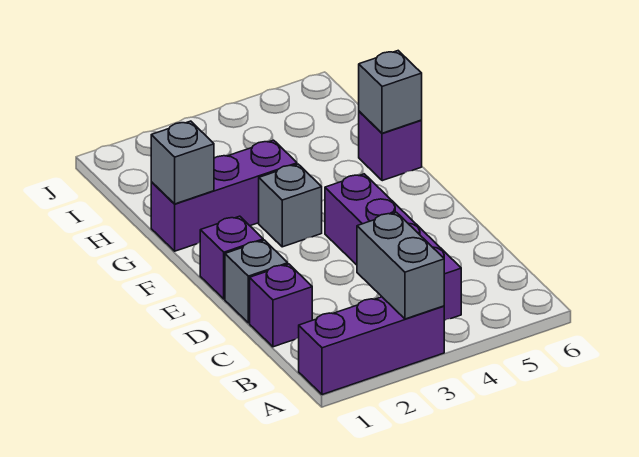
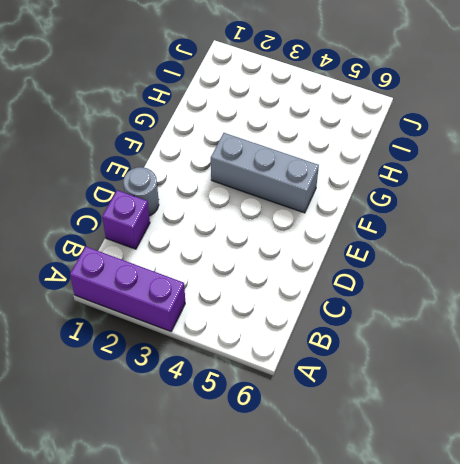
grey 1x1 round brick [123,167,159,216] -> grey 1x1 brick [225,240,288,323]
grey 1x3 brick [211,133,319,213] -> grey 1x1 brick [259,164,322,247]
none -> purple 1x4 brick [325,174,461,321]
none -> purple 1x1 brick [200,216,263,299]

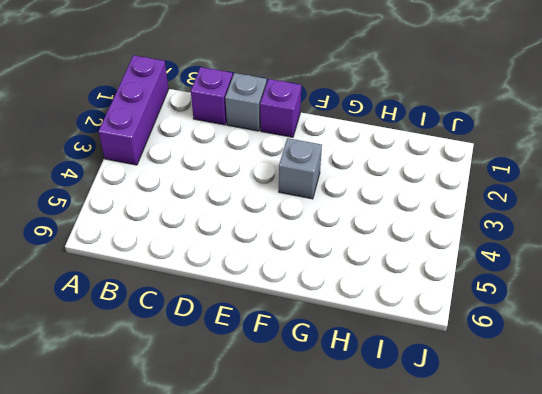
none -> purple 1x4 brick [325,174,461,321]
none -> purple 1x3 brick [151,140,297,251]

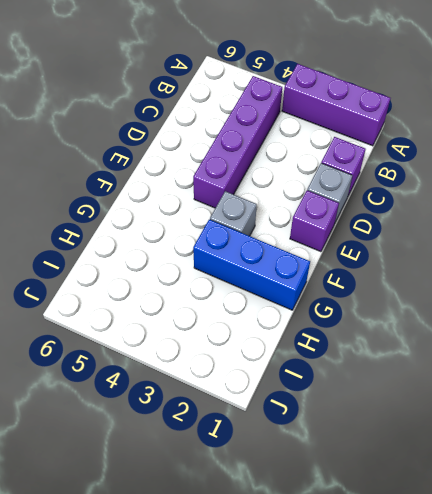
blue 1x3 brick [193,220,310,310] -> purple 1x3 brick [151,140,297,251]
none -> purple 1x1 brick [359,111,422,181]
none -> grey 1x2 brick [357,212,444,319]

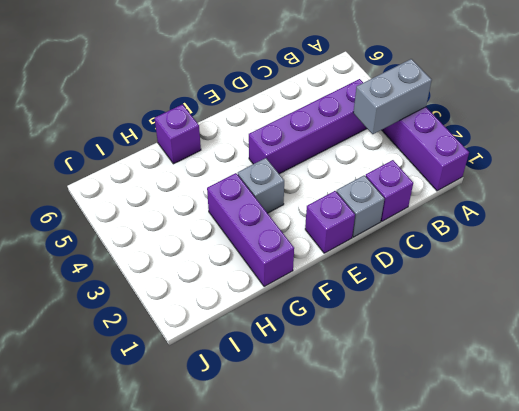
none -> grey 1x1 brick [151,121,214,204]
none -> grey 1x1 brick [359,51,422,133]

